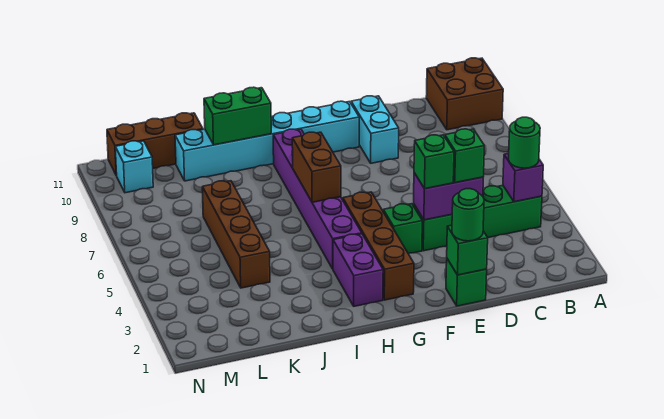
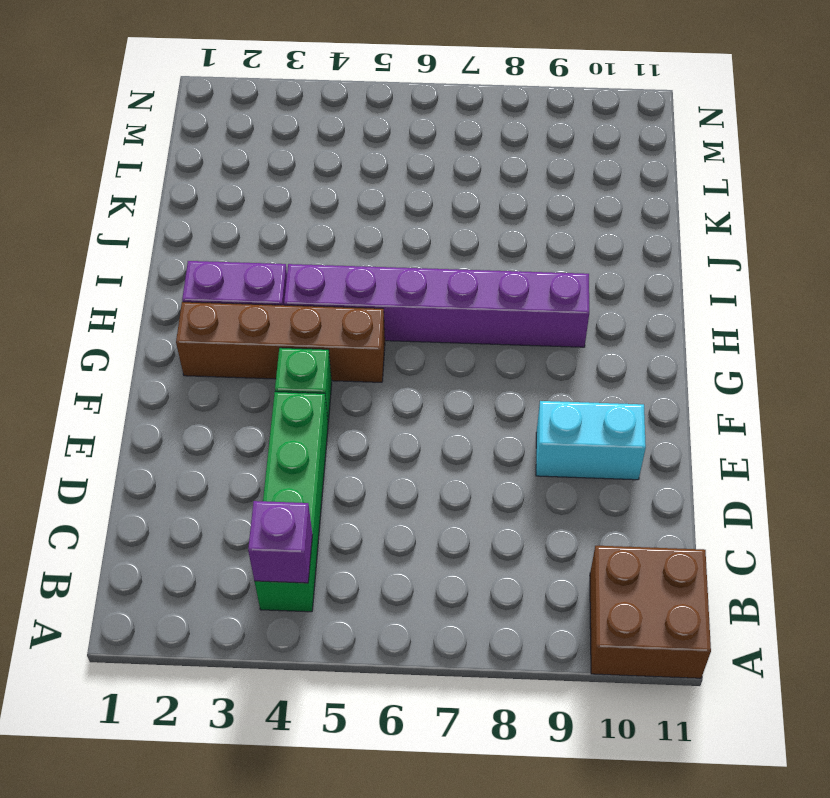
none -> green 1x1 brick [446,259,487,306]
none -> cyan 1x6 brick [175,101,359,181]
none -> brown 1x4 brick [202,181,270,288]

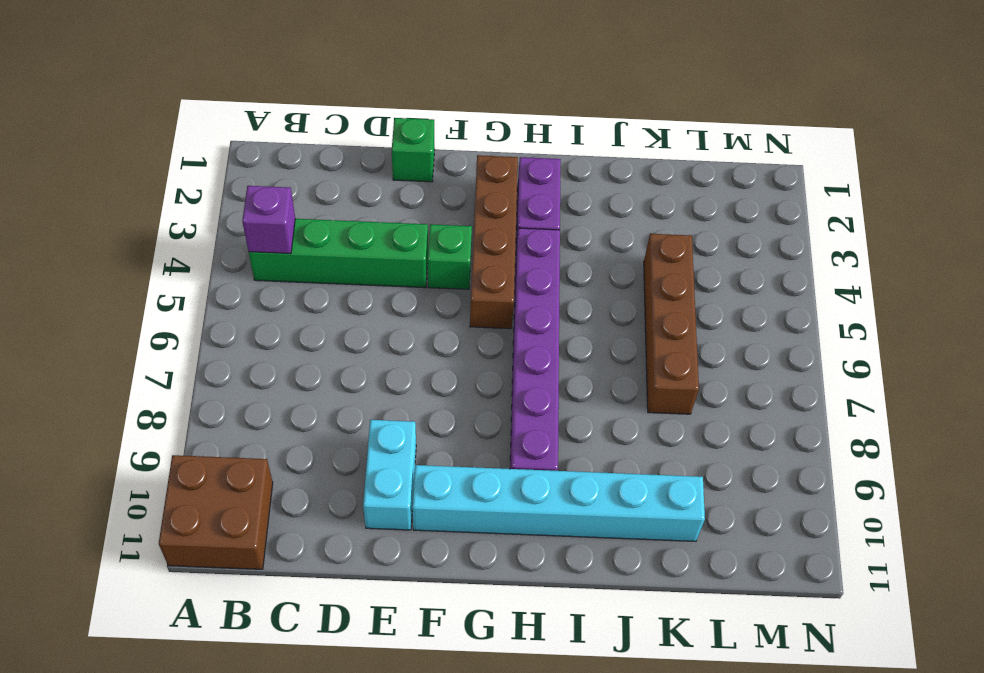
none -> brown 1x3 brick [107,113,203,175]
none -> cyan 1x1 brick [115,141,153,193]
none -> purple 1x2 brick [414,173,483,220]

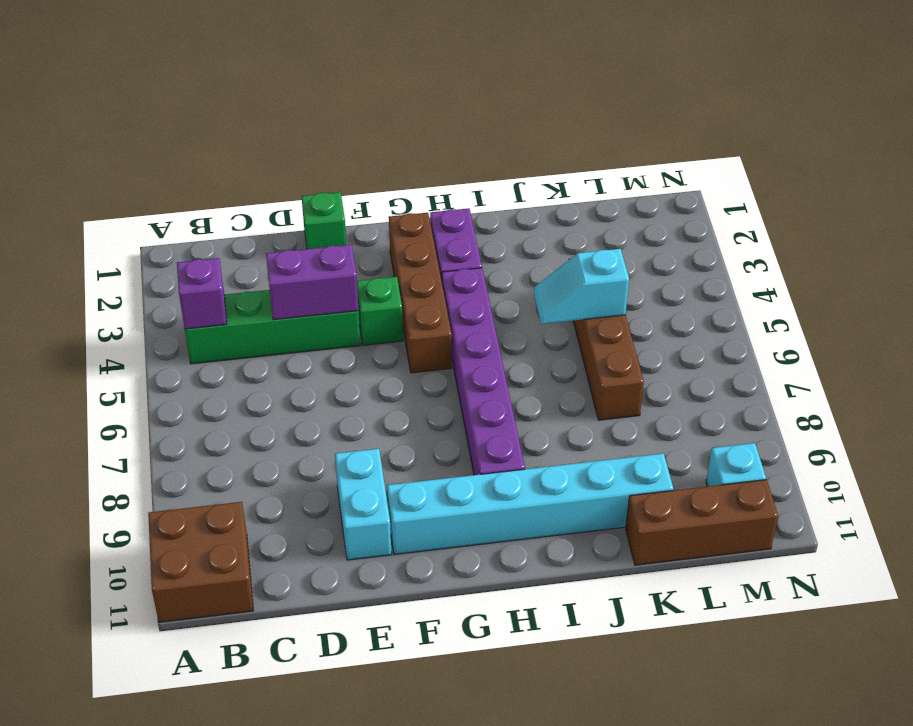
cyan 1x2 slope [534,249,629,324] -> none
none -> green 1x1 brick [447,225,488,275]
none -> brown 1x2 brick [292,132,341,202]
none -> green 1x2 brick [204,87,271,145]

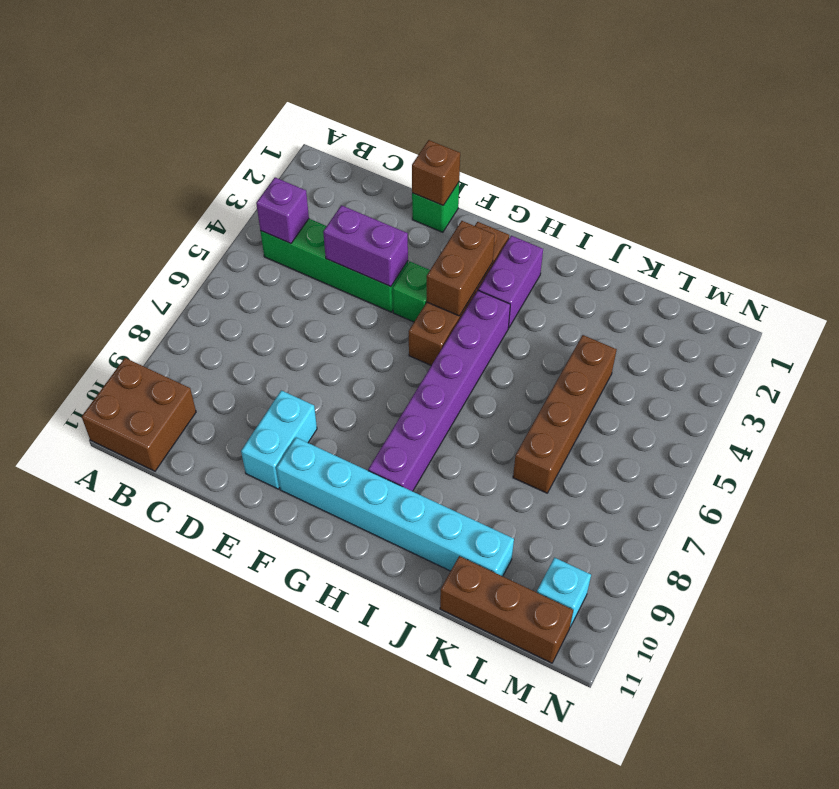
brown 1x1 brick [412,140,460,205] -> green 1x1 brick [447,225,488,275]
brown 1x2 brick [427,221,495,316] -> brown 1x2 brick moved to [292,132,341,202]
none -> green 1x2 brick [204,87,271,145]
none -> green 1x1 round brick [508,117,540,168]
none -> green 1x1 brick [445,129,484,183]

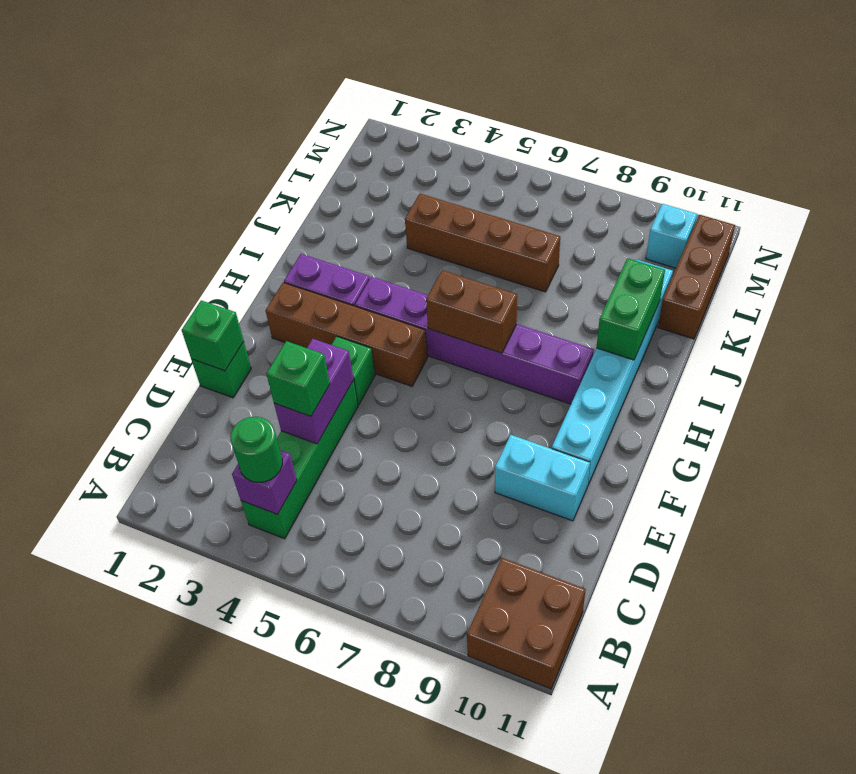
none -> green 1x1 round brick [452,189,484,241]
none -> green 1x1 brick [414,135,454,189]

